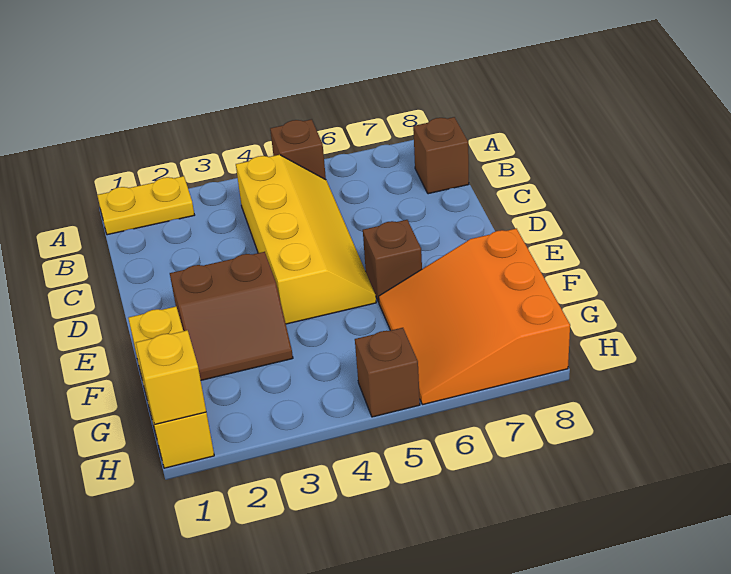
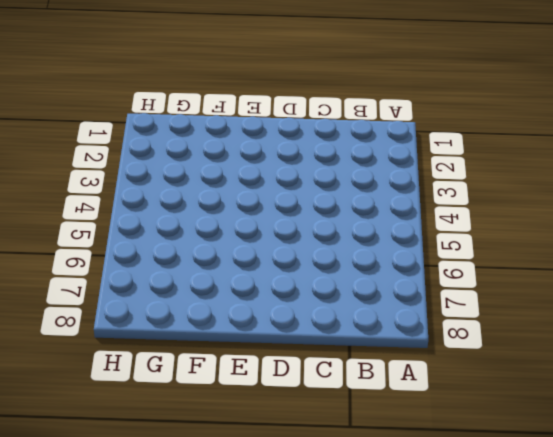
none -> yellow 1x2 plate [97,176,194,235]
none -> brown 1x1 brick [270,119,326,180]

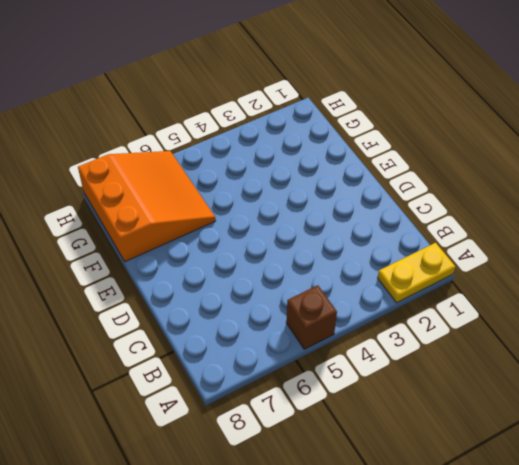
none -> yellow 2x4 slope [236,155,376,324]
none -> brown 1x1 brick [413,117,469,194]

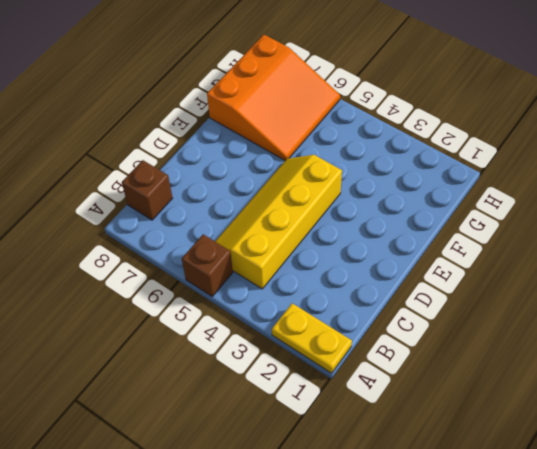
none -> brown 2x2 slope [170,252,293,380]
none -> brown 1x1 brick [363,220,422,302]

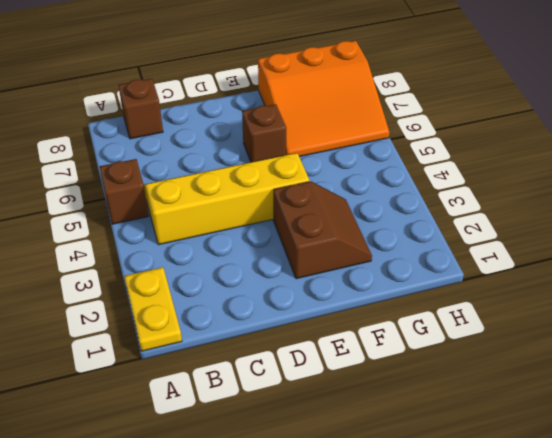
none -> yellow 1x3 brick [128,307,214,468]
none -> brown 1x1 brick [355,328,420,417]

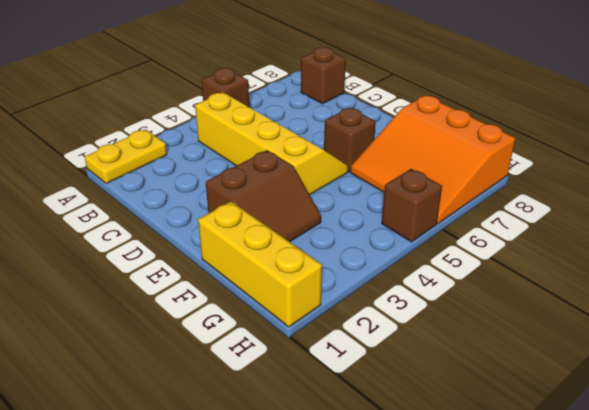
none -> yellow 1x1 brick [136,330,206,424]

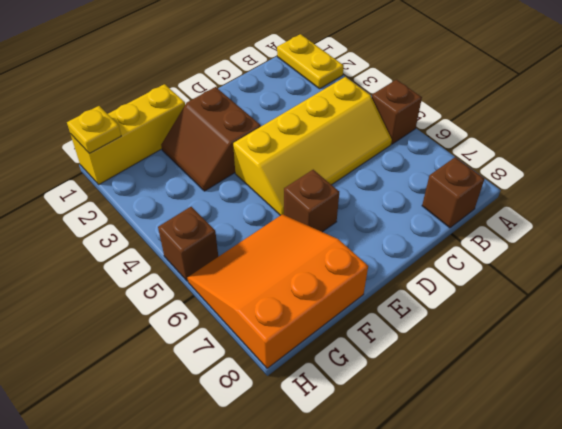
yellow 1x1 plate [67,106,121,154] -> yellow 1x1 brick [136,330,206,424]

